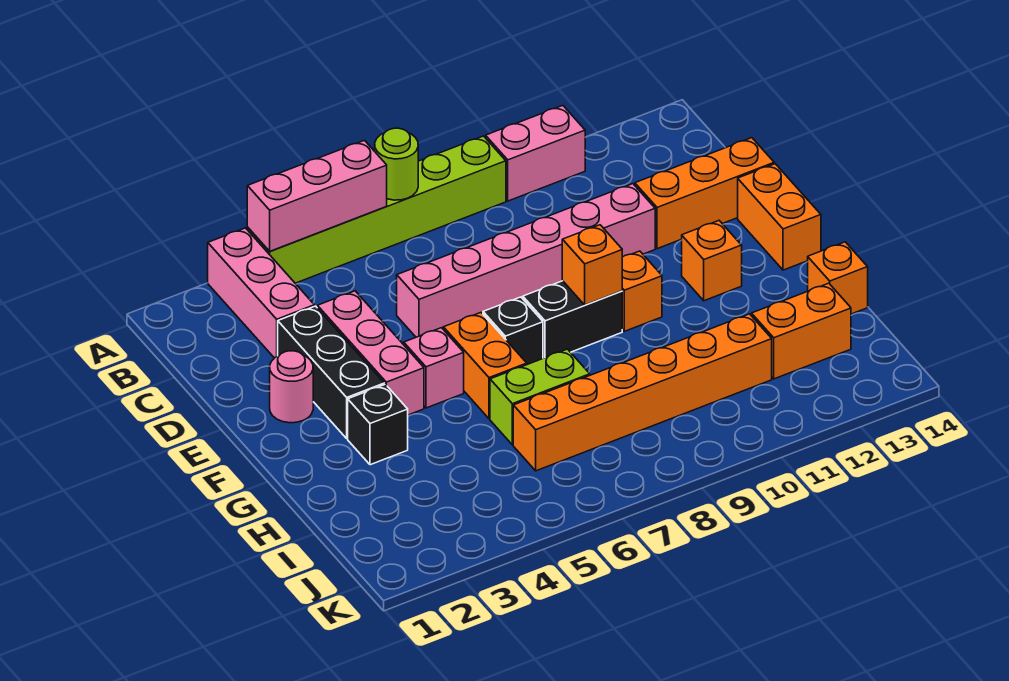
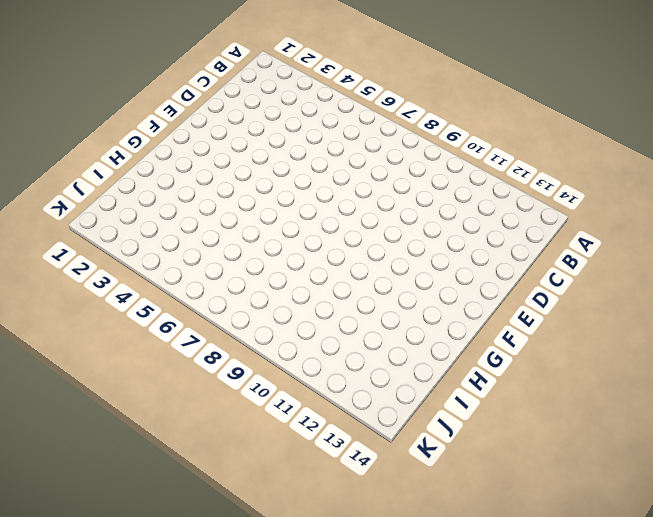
none -> pink 1x3 brick [208,228,314,358]
none -> lime 1x6 brick [247,136,506,283]
none -> pink 1x2 brick [486,106,585,201]

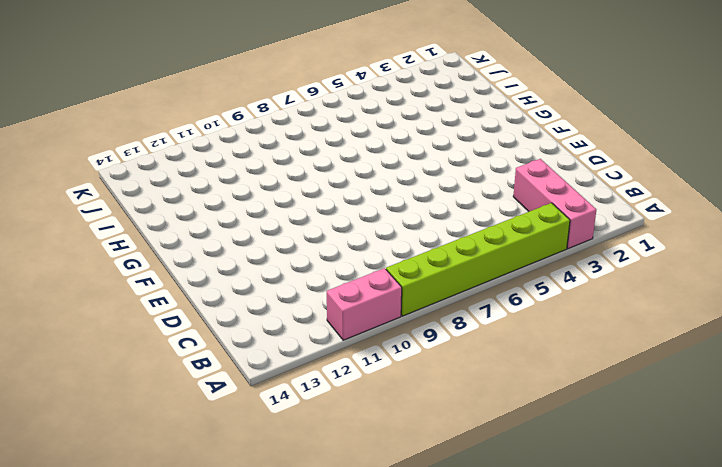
none -> black 1x3 brick [278,306,384,439]
none -> pink 1x3 brick [317,291,424,415]
none -> pink 1x6 brick [397,184,655,337]

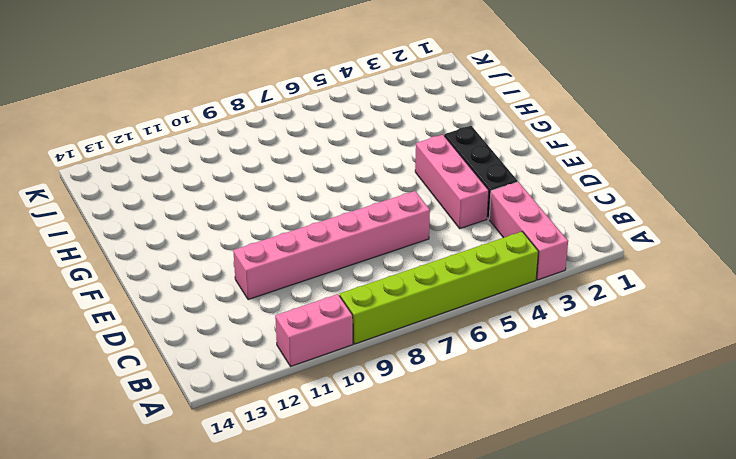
none -> orange 1x3 brick [635,138,774,249]
none -> pink 1x1 round brick [270,351,313,423]
none -> orange 1x2 brick [738,164,821,270]

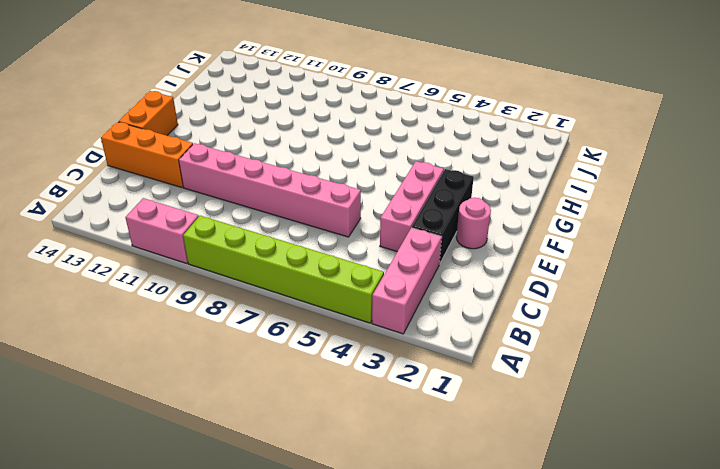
none -> pink 1x1 brick [404,328,464,408]
none -> orange 1x2 brick [443,313,527,419]
none -> black 1x1 brick [483,297,543,365]

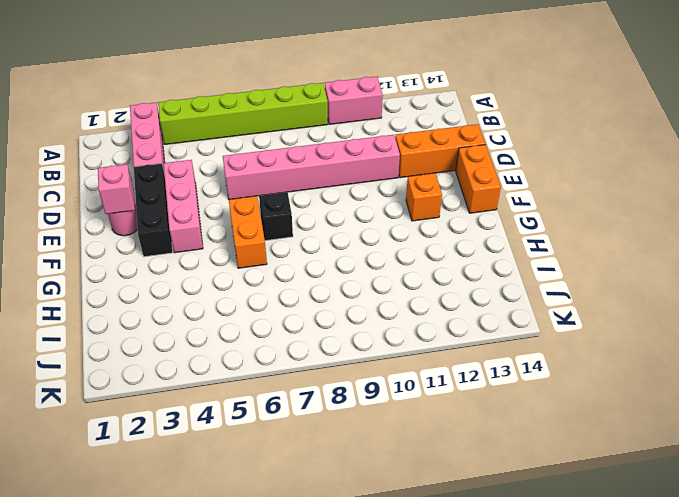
pink 1x1 brick [98,164,135,214] -> pink 1x1 brick moved to [404,328,464,408]
none -> black 1x2 brick [523,281,622,358]
none -> orange 1x1 brick [622,251,662,331]
none -> black 1x1 brick [348,384,408,465]

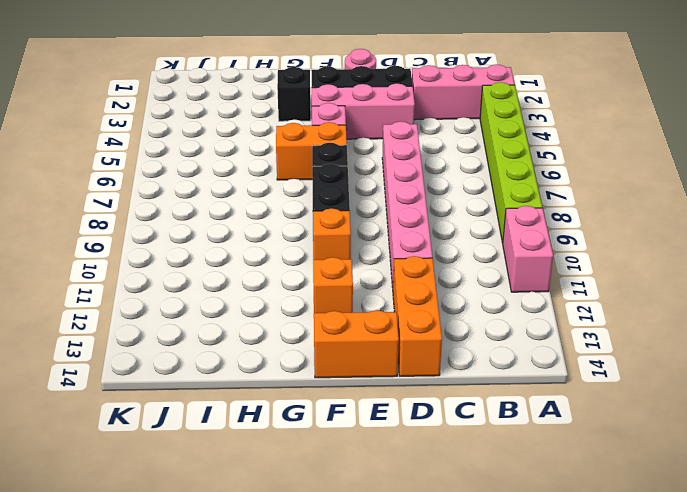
none -> lime 1x2 brick [490,349,590,445]
none -> orange 1x1 brick [808,242,868,314]
none -> orange 1x6 brick [513,314,772,471]

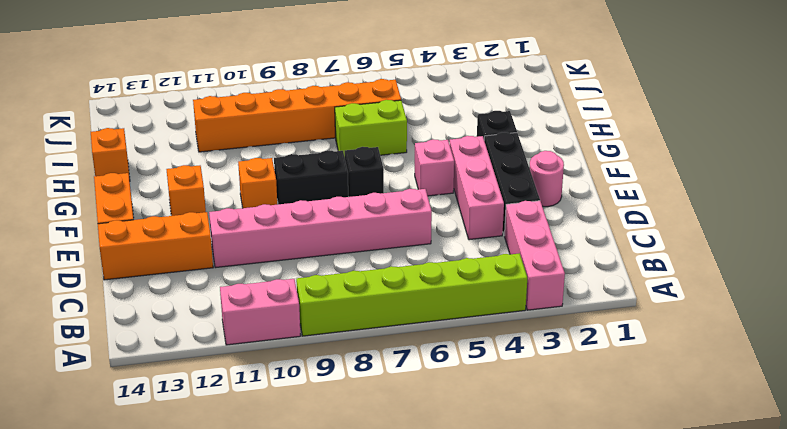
none -> orange 1x2 brick [443,313,527,419]
none -> orange 1x2 brick [752,283,851,379]
none -> pink 1x3 brick [247,140,387,251]

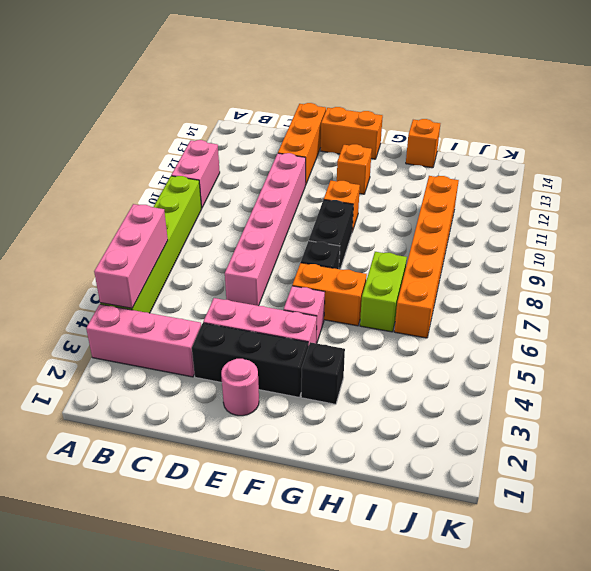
none -> orange 1x2 brick [752,283,851,379]
none -> lime 1x1 round brick [375,128,418,200]
none -> orange 1x1 brick [562,225,622,305]

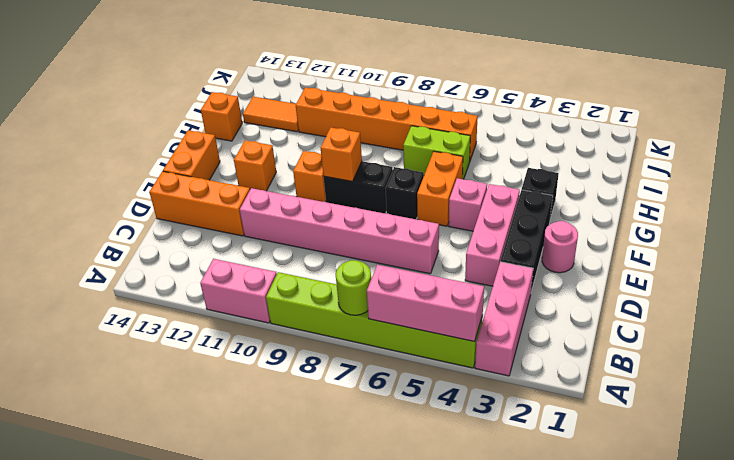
orange 1x2 tile [243,97,298,132] -> orange 1x2 brick [752,283,851,379]

